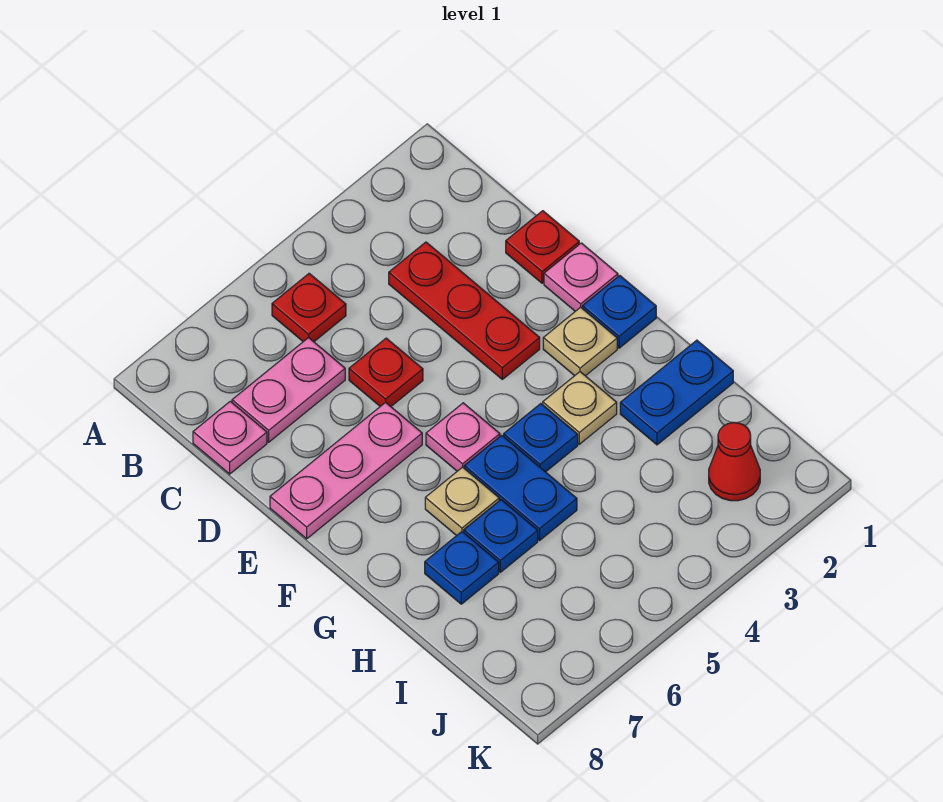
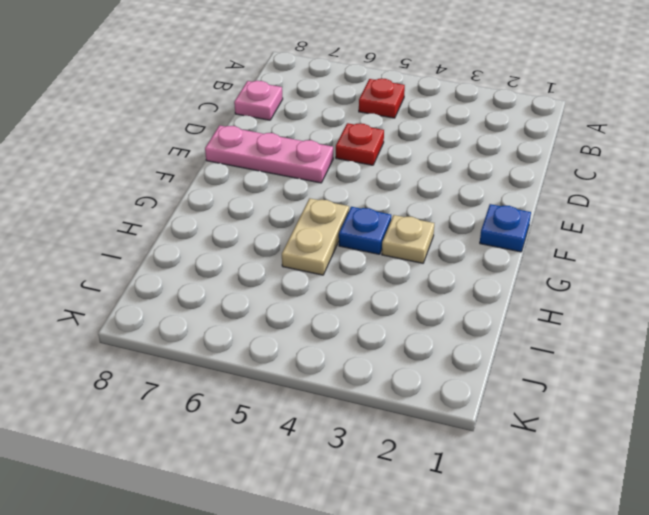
tan 1x2 plate [282,198,349,275] -> blue 1x2 plate [464,435,577,540]
none -> red 1x3 plate [389,242,540,379]
none -> pink 1x2 plate [232,337,345,442]
none -> red 1x1 plate [506,211,579,283]

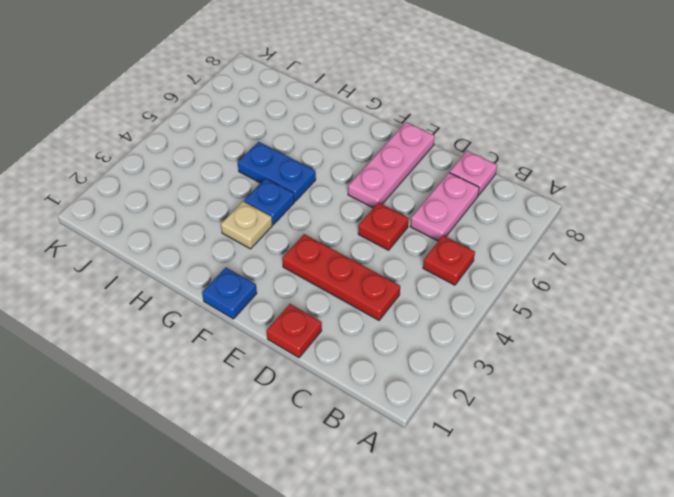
none -> pink 1x1 plate [544,243,618,311]
none -> tan 1x1 plate [543,307,617,376]
none -> pink 1x1 plate [426,403,500,471]

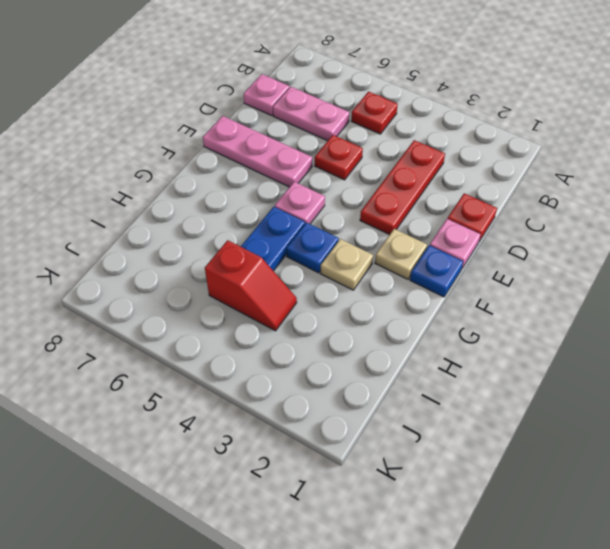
red 1x2 slope [205,240,297,331] -> none
none -> tan 1x1 plate [425,467,499,536]
none -> blue 1x2 plate [620,340,733,445]
none -> blue 1x1 plate [464,500,538,572]

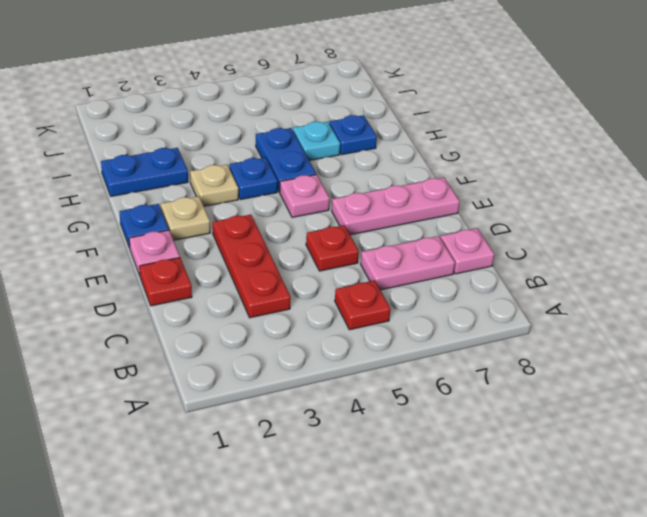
cyan 1x1 plate [293,122,340,160] -> blue 1x1 plate [464,500,538,572]
none -> tan 1x1 plate [425,467,499,536]
none -> red 1x1 cone [709,423,760,501]

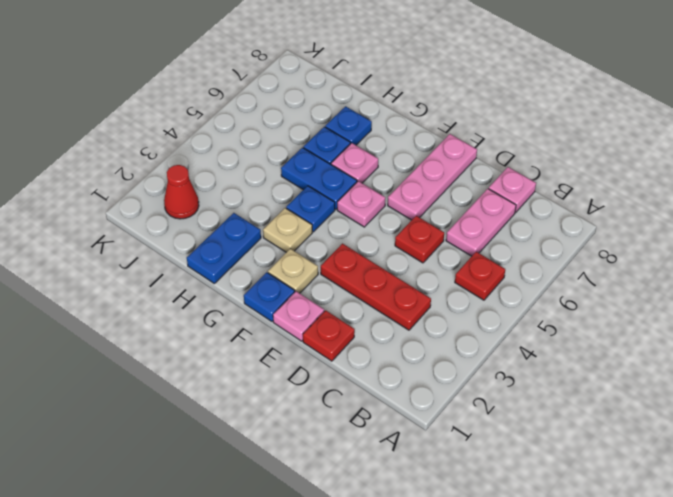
pink 1x1 plate [331,143,378,183] -> tan 1x1 plate [425,467,499,536]

